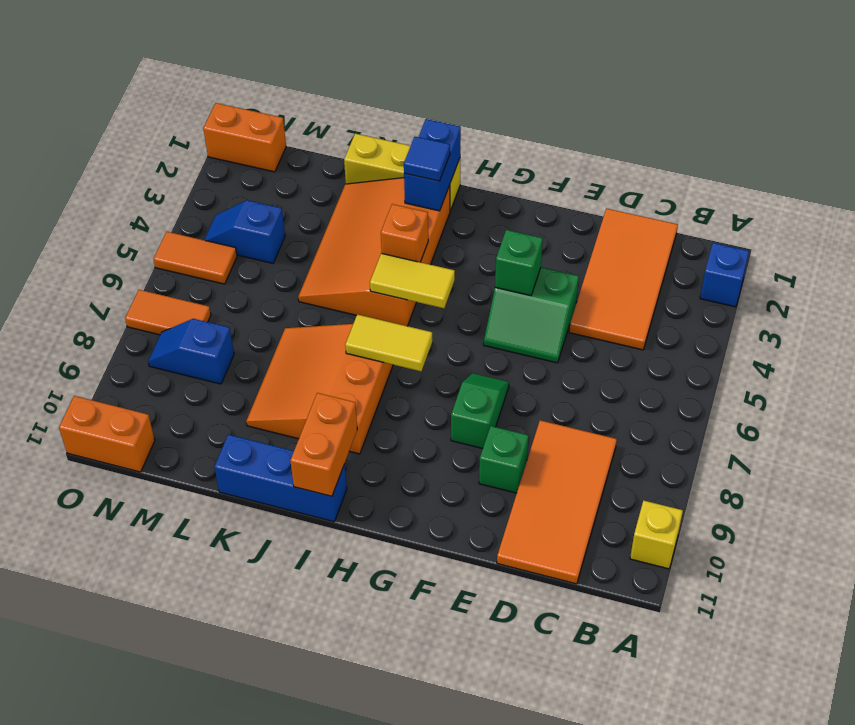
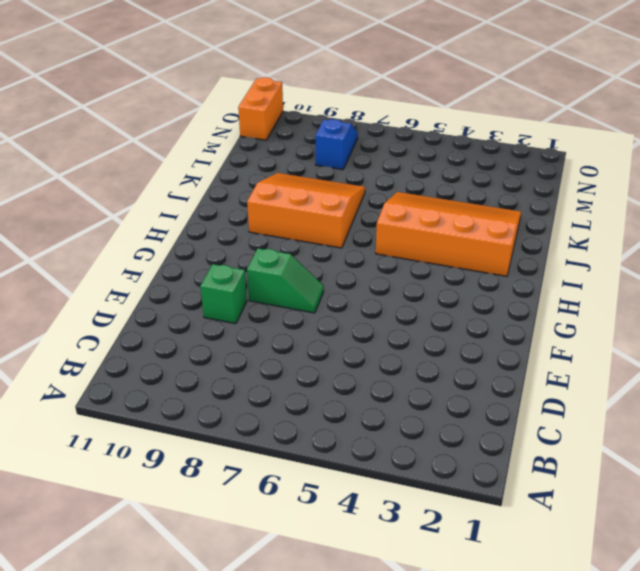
none -> blue 1x1 brick [700,243,749,307]
none -> yellow 1x1 brick [630,500,683,569]
none -> orange 2x4 tile [569,208,678,350]

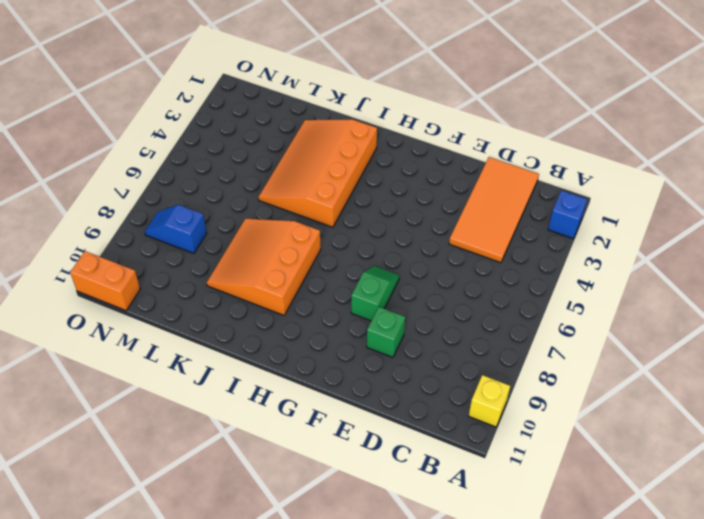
none -> orange 2x4 tile [497,420,617,584]
none -> green 2x2 slope [484,267,579,363]
none -> yellow 1x3 brick [344,134,460,211]

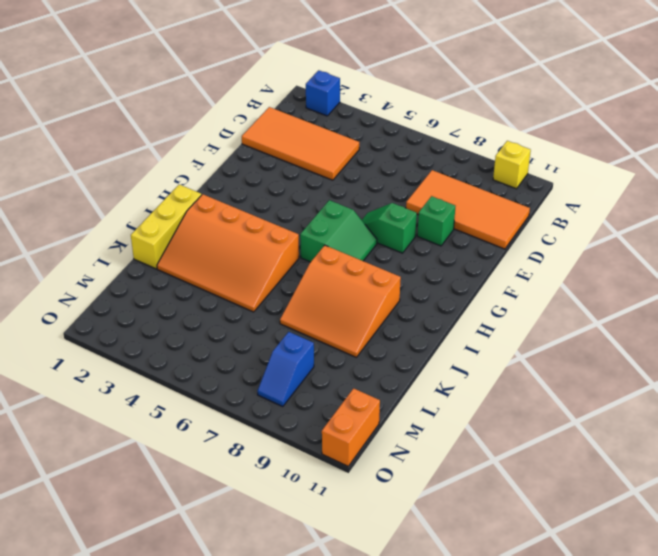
green 2x2 slope [300,200,377,262] -> green 2x2 slope moved to [484,267,579,363]
none -> blue 1x3 brick [214,435,347,522]
none -> blue 1x2 slope [204,200,285,263]
none -> orange 1x2 brick [203,103,286,172]

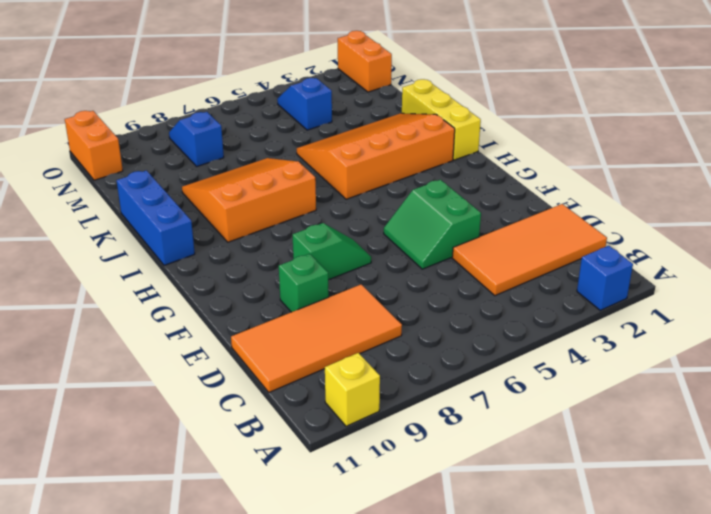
none -> orange 1x2 tile [153,232,237,284]
none -> orange 1x2 tile [125,290,211,335]
none -> green 1x1 brick [495,230,543,296]

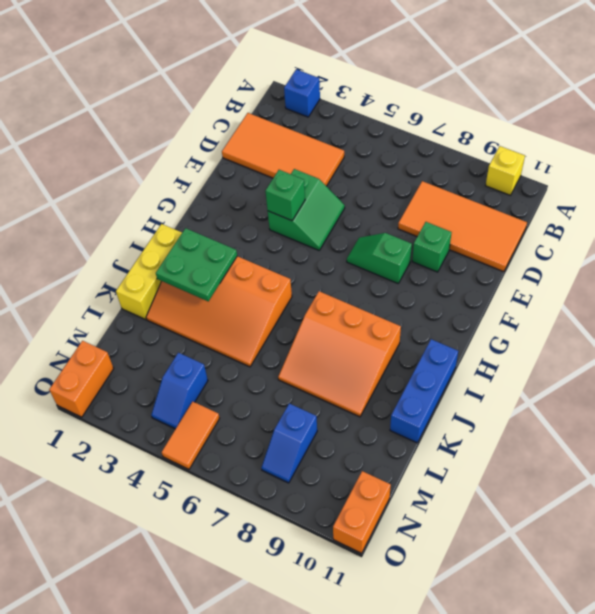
green 2x2 plate [156,228,237,301] -> blue 1x2 brick [404,119,461,211]
none -> orange 1x2 tile [125,290,211,335]
none -> yellow 1x2 tile [370,253,455,308]
none -> yellow 1x2 tile [345,314,432,371]

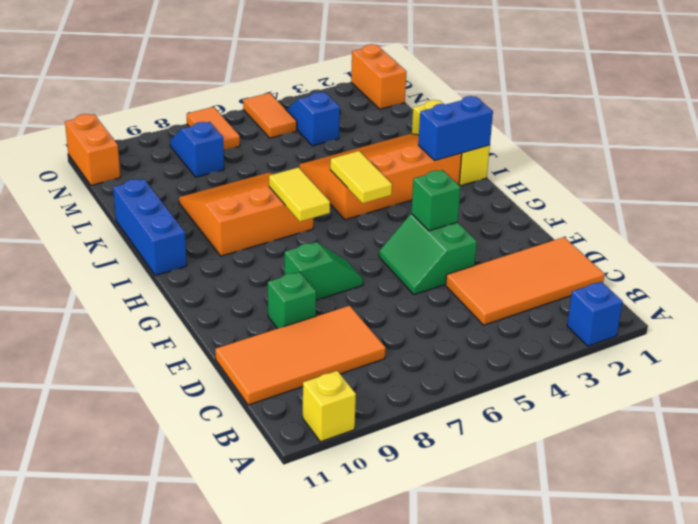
none -> orange 1x1 brick [381,204,428,262]
none -> orange 1x2 brick [290,393,357,496]
none -> blue 1x1 tile [404,137,450,181]

